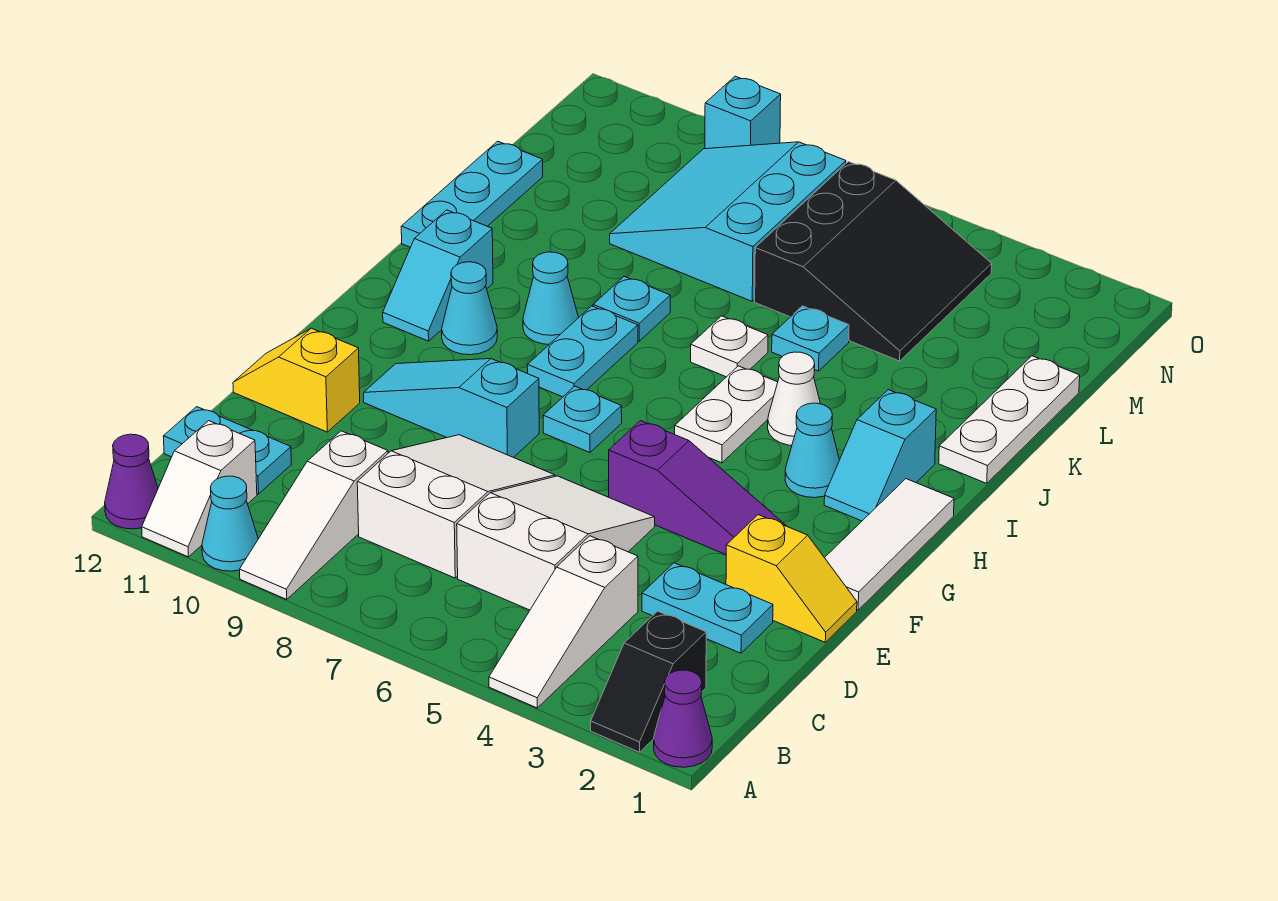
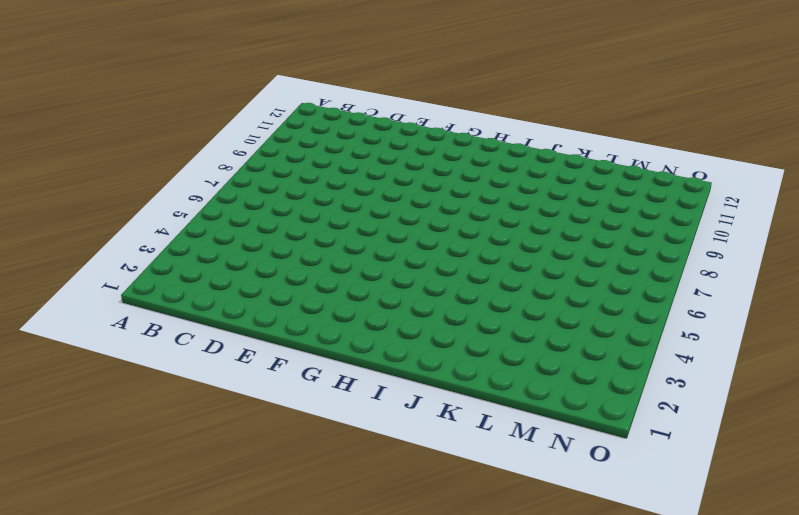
none -> purple 1x1 cone [654,670,712,767]
none -> black 1x2 slope [591,611,706,752]
none -> white 1x3 slope [489,536,638,708]
none -> white 1x3 slope [240,431,388,599]

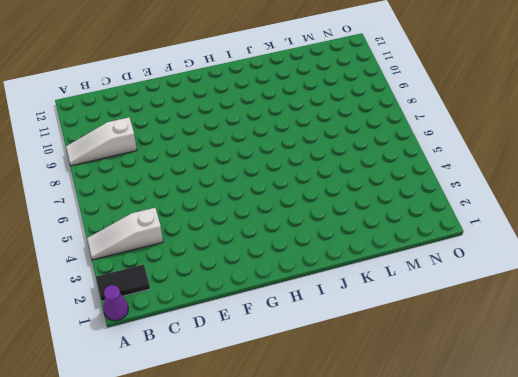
black 1x2 tile [96,264,150,301] -> black 1x2 slope [591,611,706,752]
none -> cyan 1x1 cone [202,476,258,571]
none -> white 1x2 slope [142,421,257,557]
none -> purple 1x1 cone [105,434,158,529]
none -> white 2x3 slope [457,476,655,610]

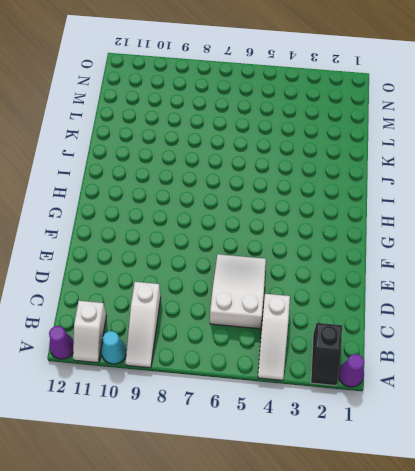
none -> white 2x3 slope [357,435,555,578]
none -> cyan 1x2 plate [163,407,291,494]
none -> cyan 1x2 plate [642,563,773,653]
none -> yellow 1x2 slope [726,515,857,642]

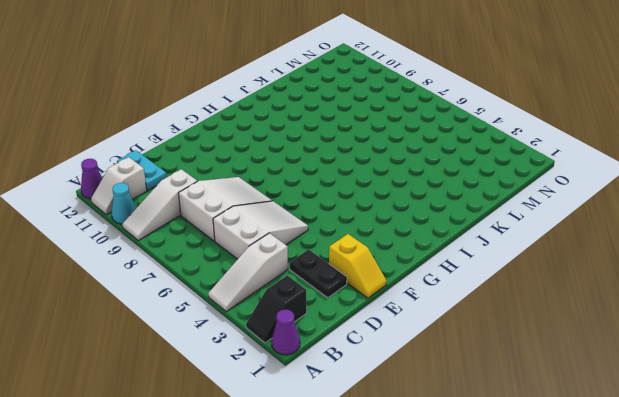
black 1x2 plate [290,249,347,298] -> cyan 1x2 plate [642,563,773,653]
none -> yellow 1x2 slope [233,328,360,432]
none -> white 1x3 tile [825,479,954,610]
none -> purple 1x3 slope [609,421,786,555]
none -> cyan 1x3 slope [364,359,539,458]

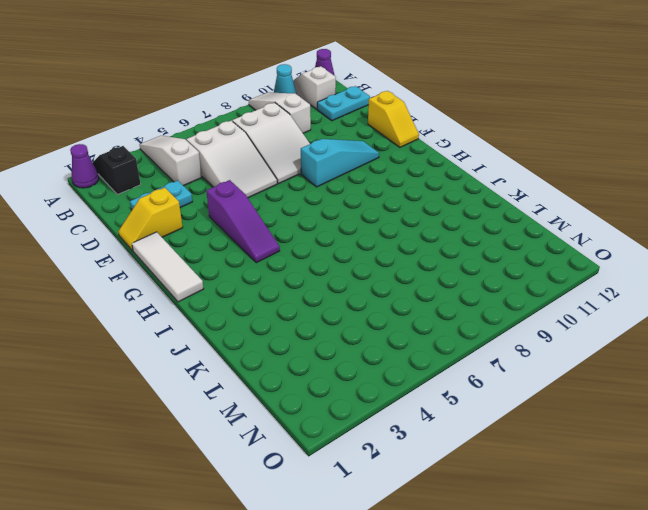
yellow 1x2 slope [368,91,419,147] -> yellow 1x2 slope turned to [233,328,360,432]
purple 1x3 slope [206,180,280,263] -> purple 1x3 slope turned to [609,421,786,555]
none -> cyan 1x1 plate [543,386,622,452]
none -> cyan 1x2 slope [824,390,936,521]
none -> cyan 1x1 cone [785,403,839,498]
none -> white 1x2 plate [675,366,778,463]

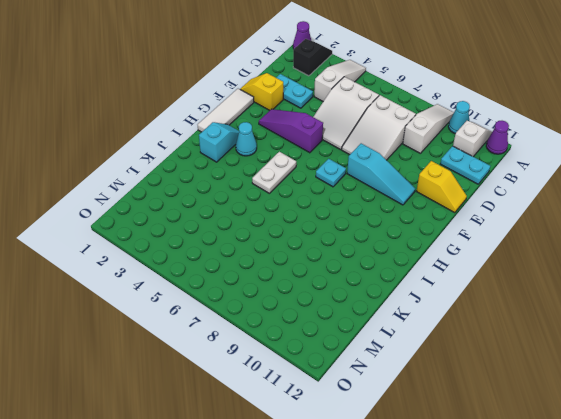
none -> cyan 1x2 plate [527,306,638,397]
none -> cyan 1x1 cone [442,262,497,355]
none -> cyan 1x2 slope [383,210,493,341]
none -> white 1x1 cone [768,352,820,445]

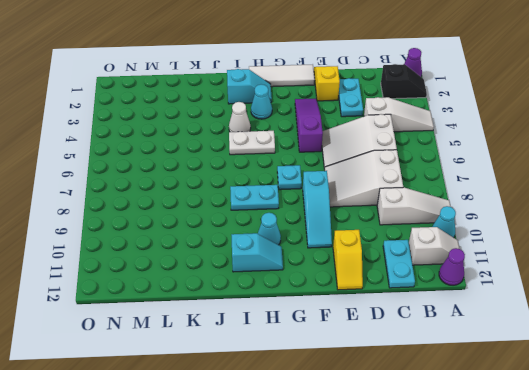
none -> cyan 1x1 cone [523,252,578,344]
none -> white 1x3 plate [939,356,1080,484]
none -> white 1x1 plate [691,316,768,377]
none -> cyan 1x1 plate [593,276,670,341]

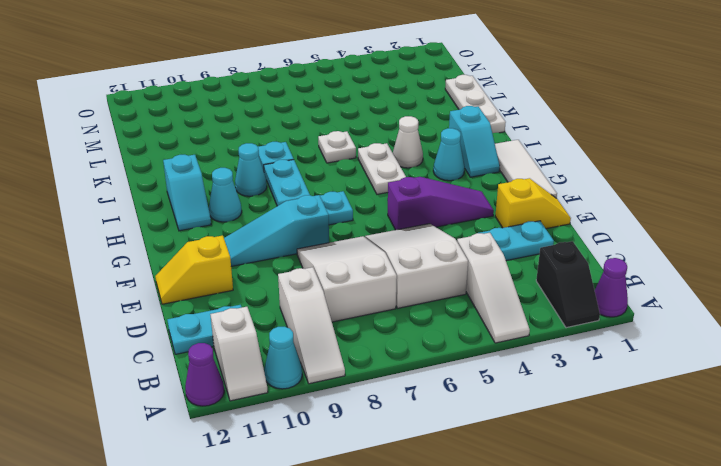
none -> cyan 1x3 plate [401,141,543,247]
none -> cyan 1x1 plate [772,306,849,371]
none -> black 3x3 slope [755,162,992,361]
none -> cyan 3x3 slope [610,142,846,301]

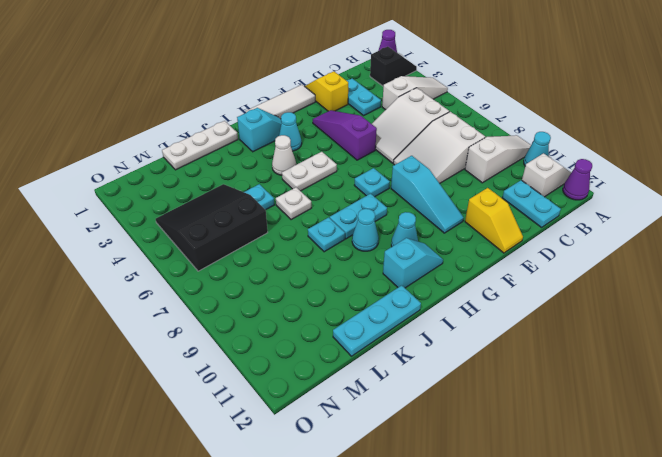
none -> cyan 3x3 slope [610,142,846,301]
none -> cyan 1x1 brick [705,76,781,149]

